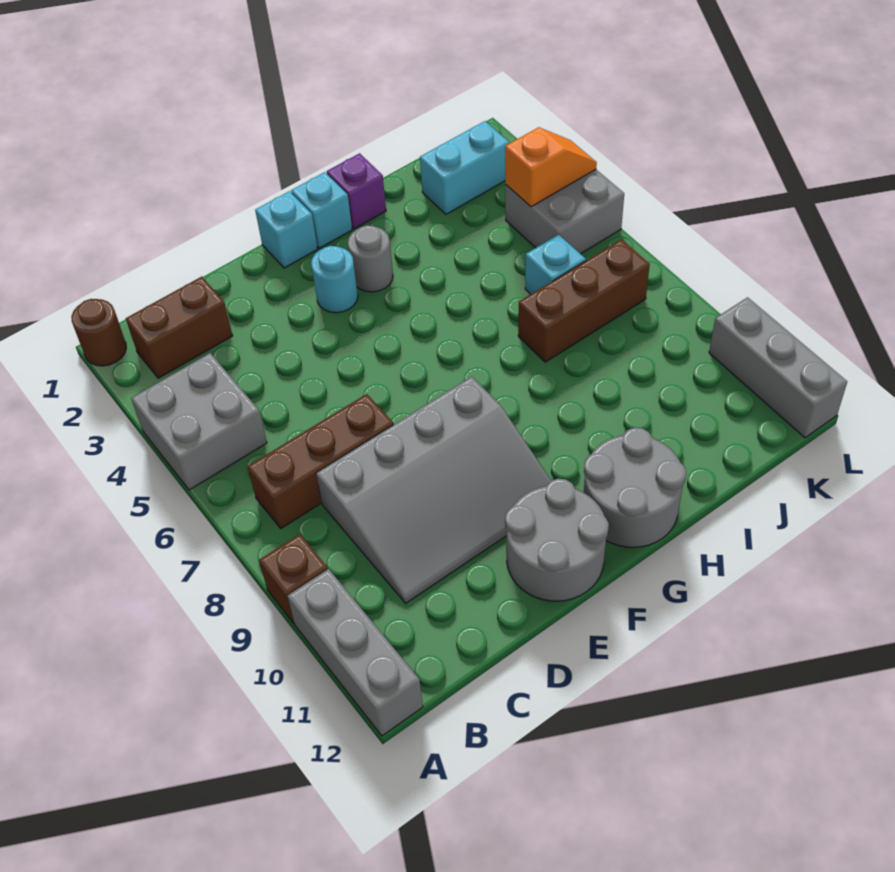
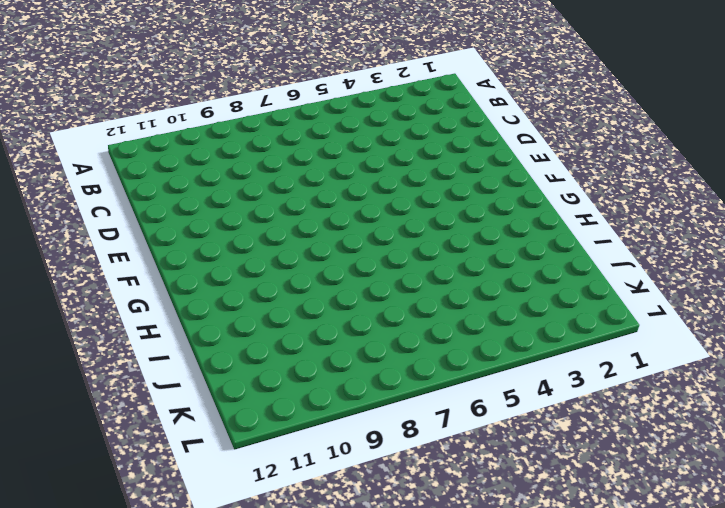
none -> brown 1x1 round brick [71,299,126,366]
none -> grey 2x2 brick [131,353,267,490]
none -> brown 1x1 brick [259,534,328,623]

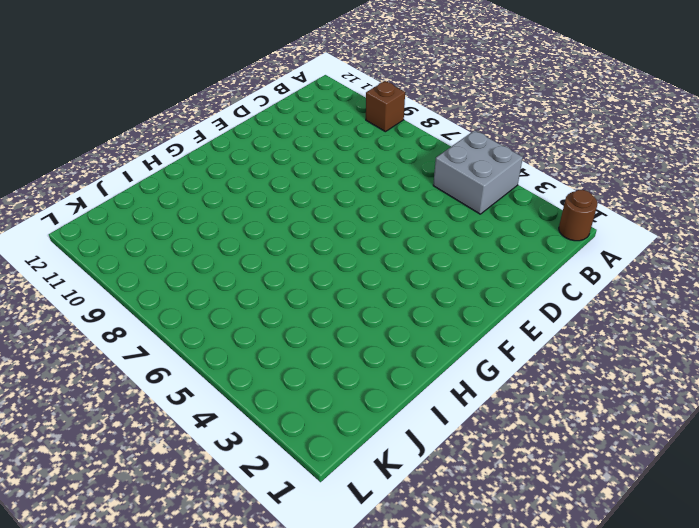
none -> grey 1x3 brick [287,569,423,736]
none -> brown 1x2 brick [126,277,233,378]
none -> brown 1x3 brick [248,394,394,528]

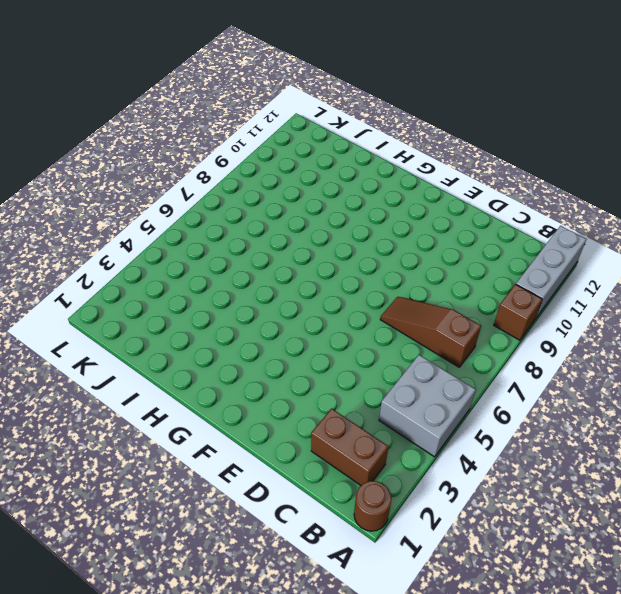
brown 1x3 slope [380,297,481,367] -> brown 1x3 brick [248,394,394,528]
none -> grey 3x4 slope [316,377,551,603]
none -> grey 2x2 round brick [505,479,609,601]
none -> cyan 1x1 brick [255,191,318,268]

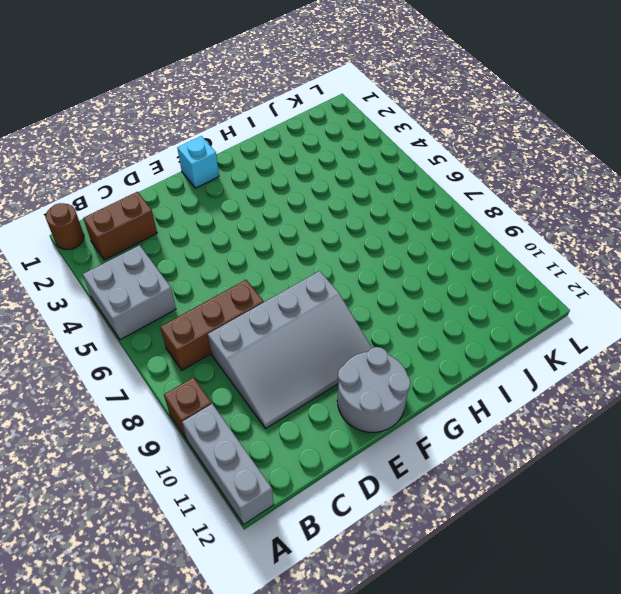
none -> cyan 1x1 round brick [311,246,358,313]
none -> cyan 1x1 brick [291,172,352,248]
none -> grey 1x1 round brick [348,225,393,292]

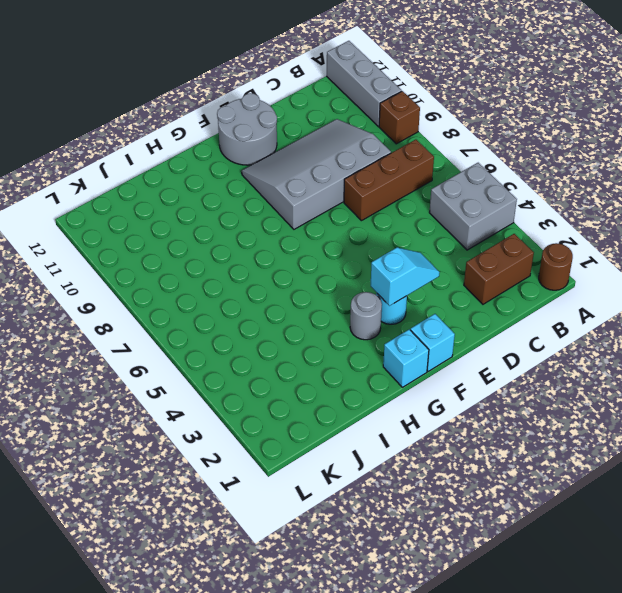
cyan 1x2 slope [371,248,440,306] -> none
none -> grey 2x2 round brick [584,428,686,547]
none -> purple 1x1 brick [327,153,386,229]
none -> brown 1x3 brick [518,239,650,362]

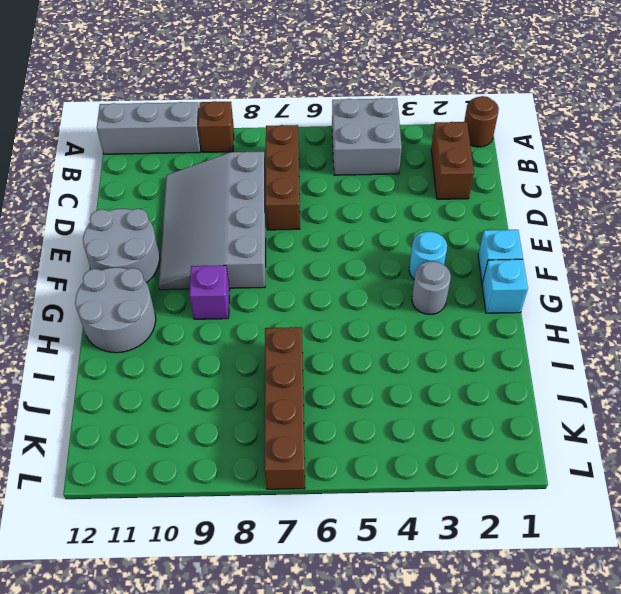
purple 1x1 brick [189,265,230,319] -> purple 1x1 brick moved to [327,153,386,229]
brown 1x4 brick [265,327,305,489] -> brown 1x3 brick [518,239,650,362]
none -> cyan 1x2 brick [420,121,510,214]
none -> cyan 1x1 brick [525,234,586,294]
none -> grey 2x2 brick [505,170,624,254]

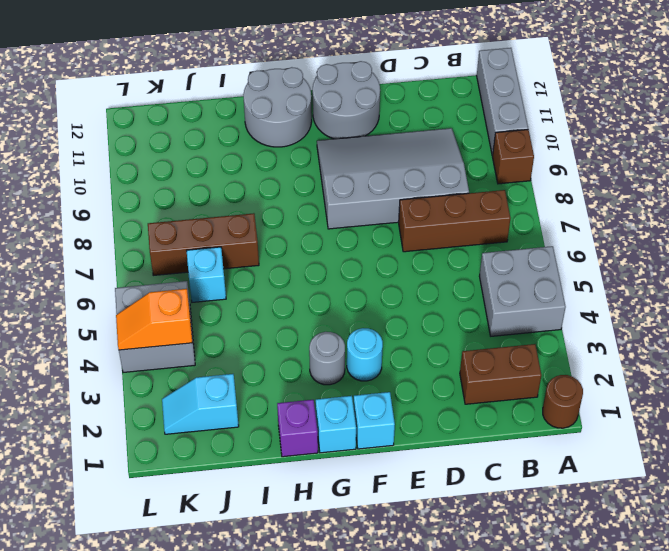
cyan 1x2 slope [162,374,239,434] -> cyan 1x2 brick [420,121,510,214]
none -> grey 1x3 brick [709,297,847,438]

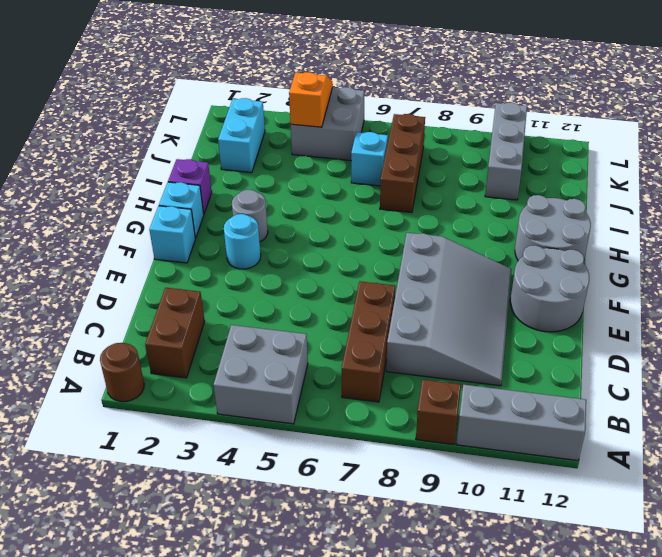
grey 1x3 brick [485,102,527,200] -> grey 1x3 brick turned to [709,297,847,438]

